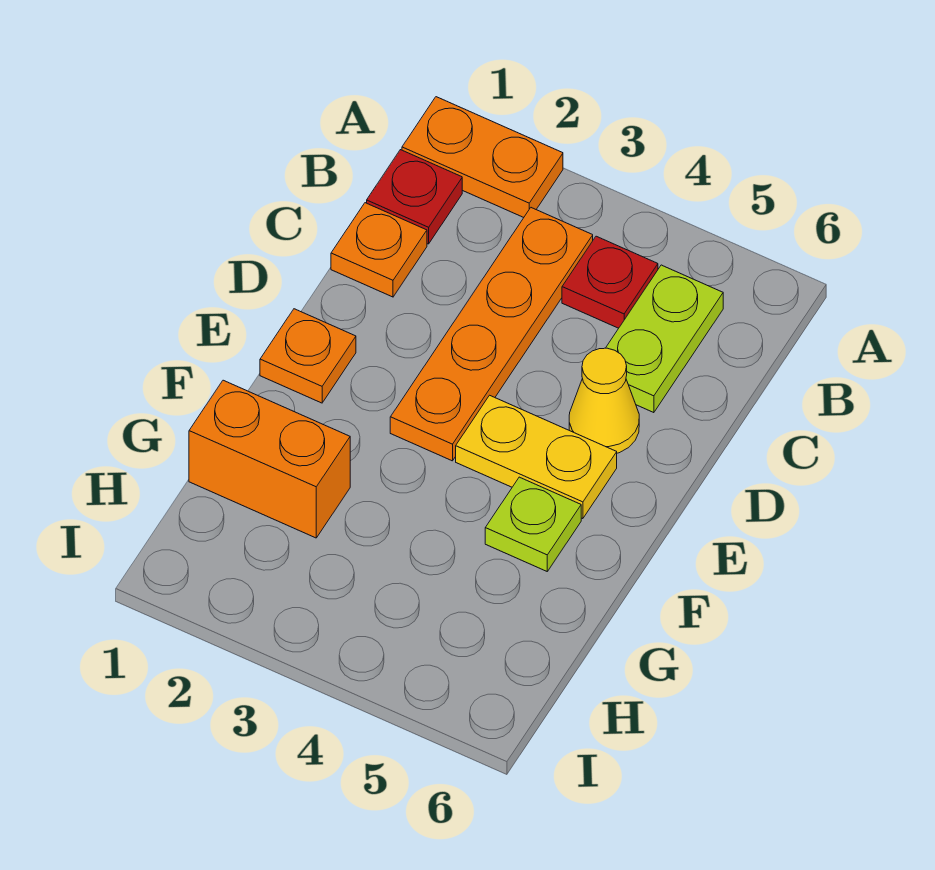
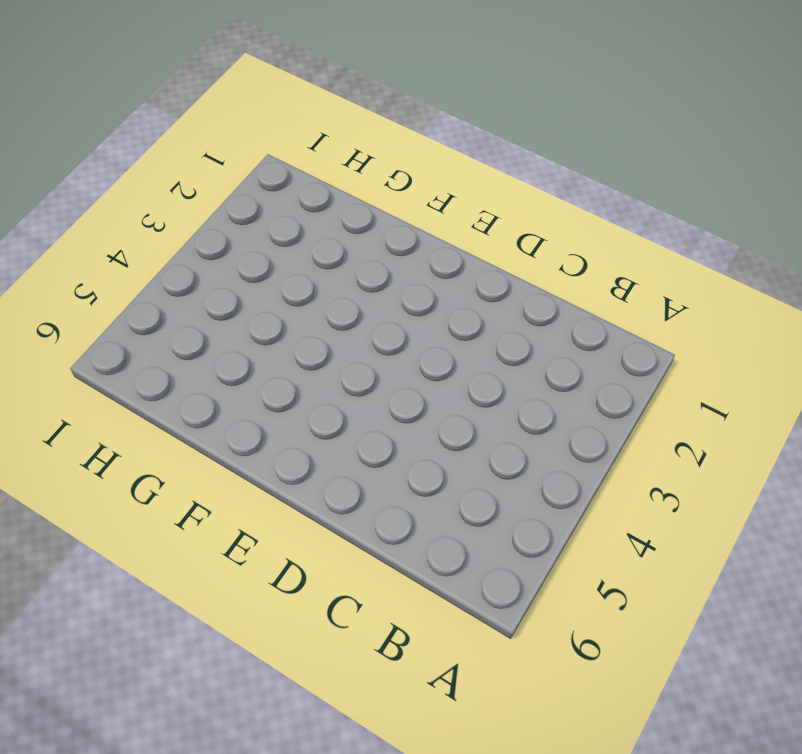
none -> orange 1x2 plate [402,97,563,217]
none -> red 1x1 plate [367,150,462,244]

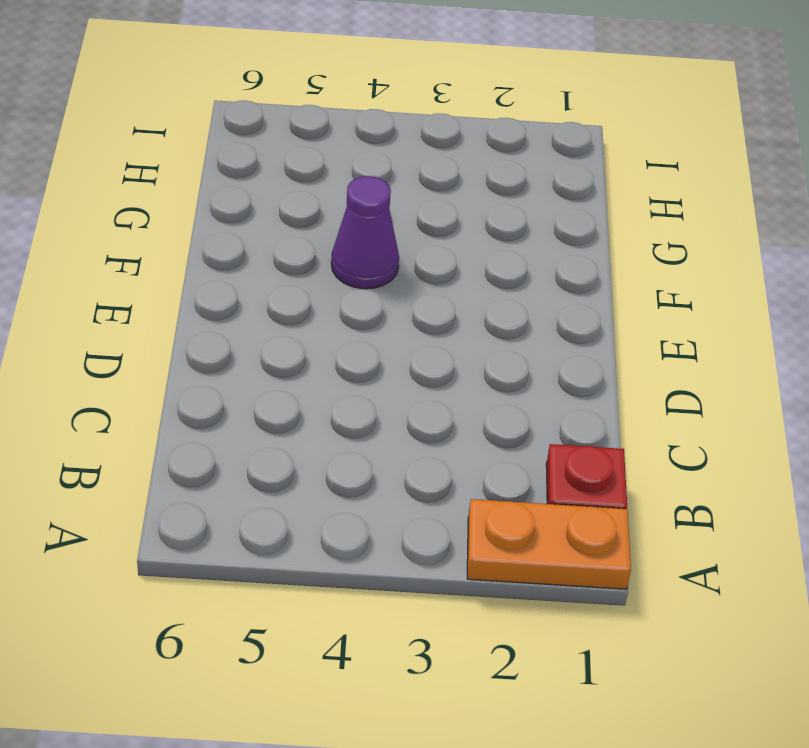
purple 1x1 cone [331,176,399,289] -> none
none -> orange 1x4 plate [390,208,593,461]
none -> red 1x1 plate [562,236,658,328]

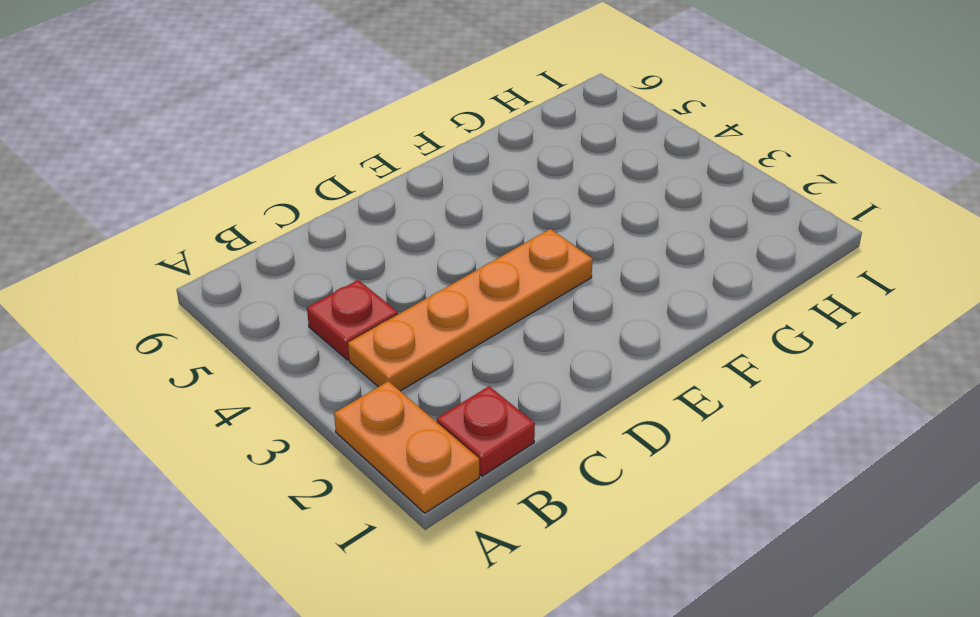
none -> lime 1x2 plate [606,265,723,413]
none -> orange 1x1 plate [331,203,427,297]

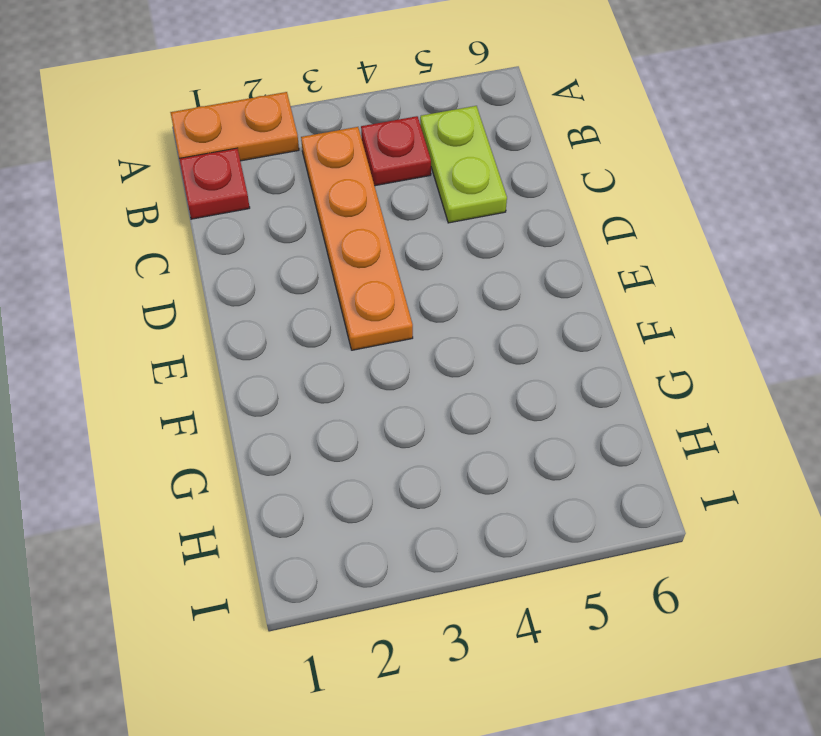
none -> orange 1x1 plate [331,203,427,297]
none -> yellow 1x1 cone [569,348,639,453]

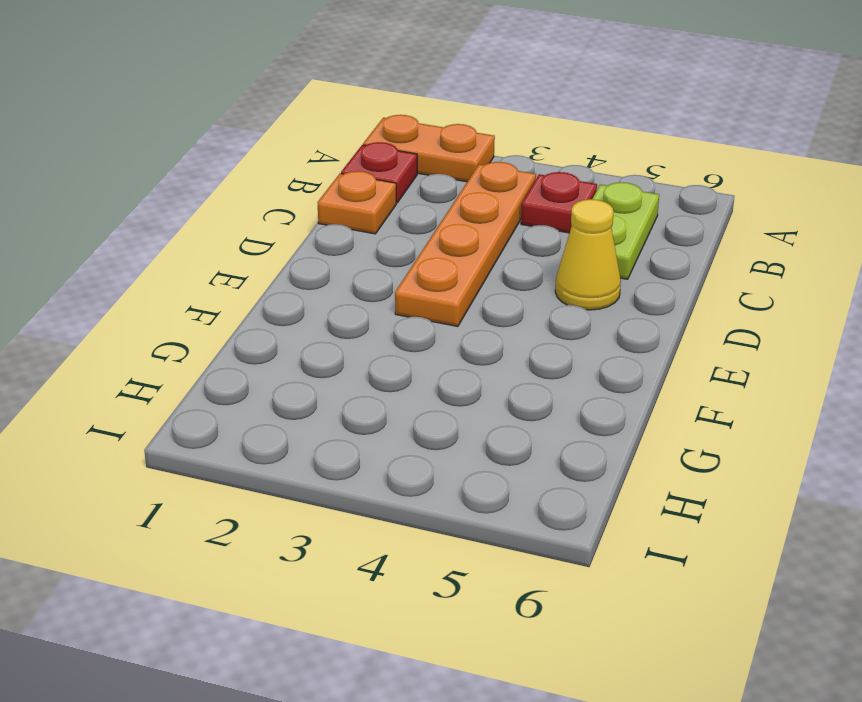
none -> orange 1x1 plate [260,309,356,403]
none -> yellow 1x2 plate [456,395,617,519]

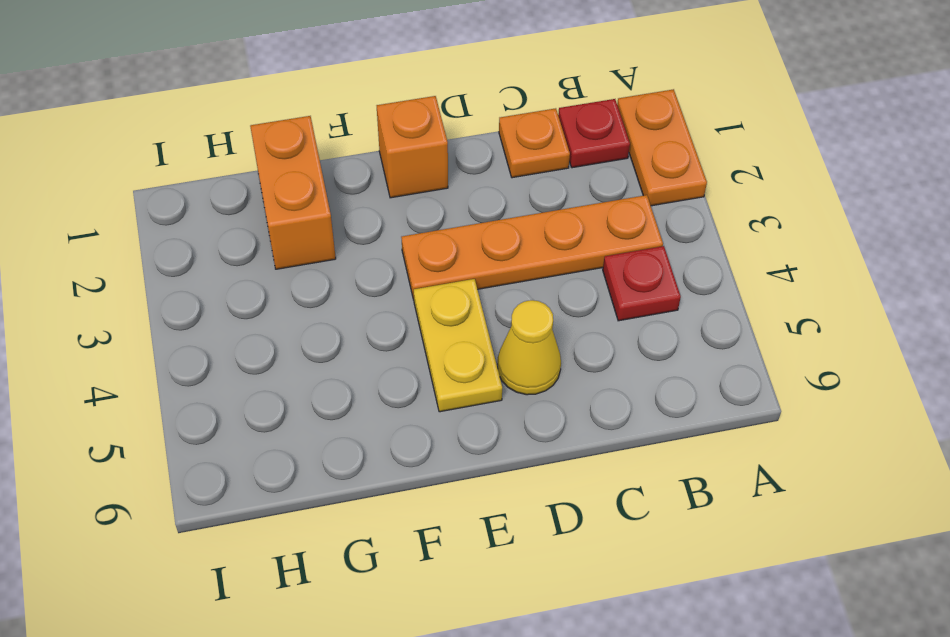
orange 1x1 brick [377,96,448,198] -> orange 1x1 plate [260,309,356,403]
none -> lime 1x2 plate [606,265,723,413]
none -> lime 1x1 plate [485,477,581,571]

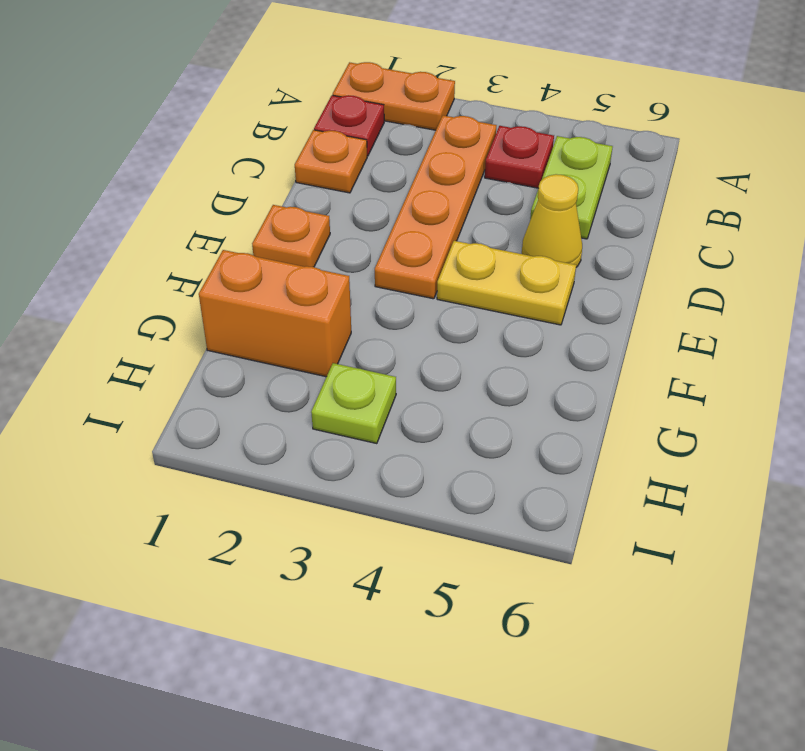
lime 1x1 plate [311,363,396,444] -> lime 1x1 plate moved to [485,477,581,571]

